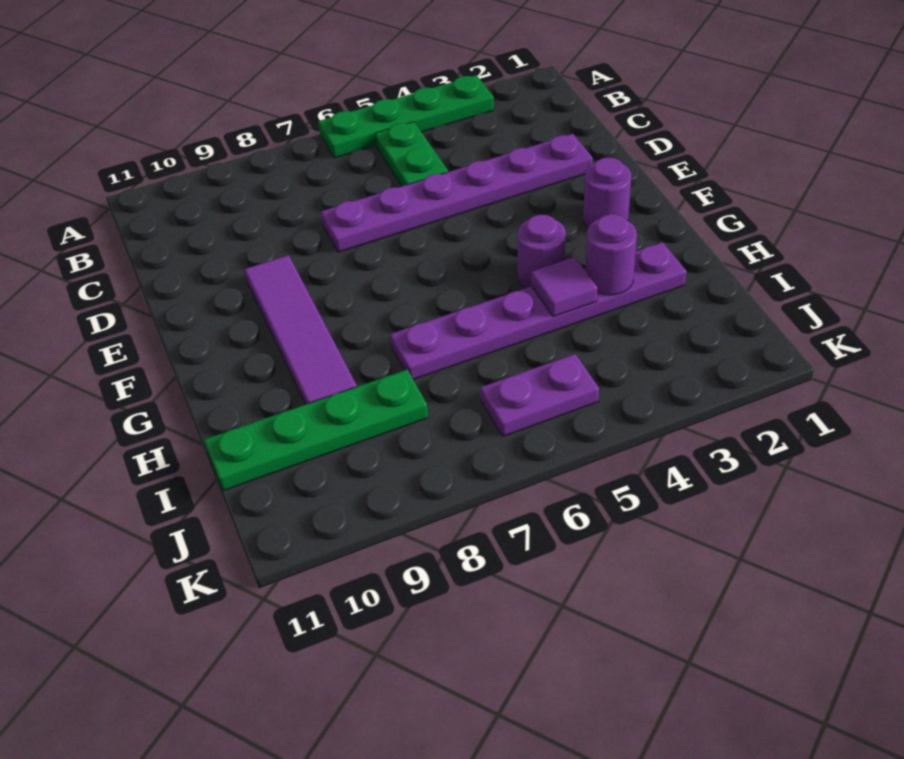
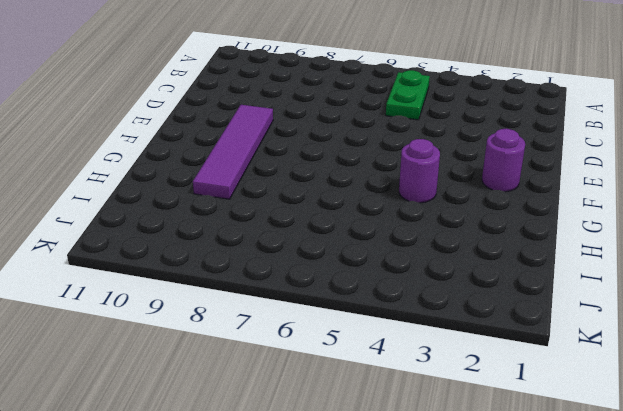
none -> green 1x4 plate [318,75,494,158]
none -> purple 1x6 plate [321,134,593,252]

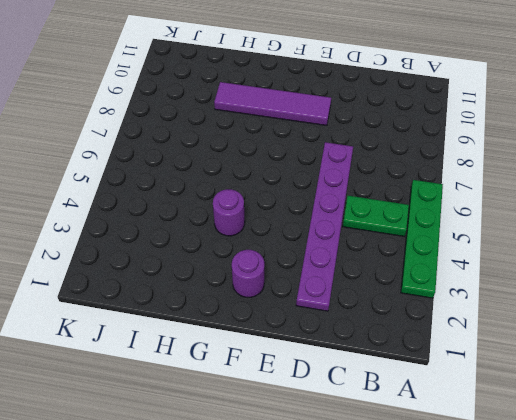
none -> purple 1x6 plate [390,242,687,380]
none -> green 1x4 plate [204,370,428,491]

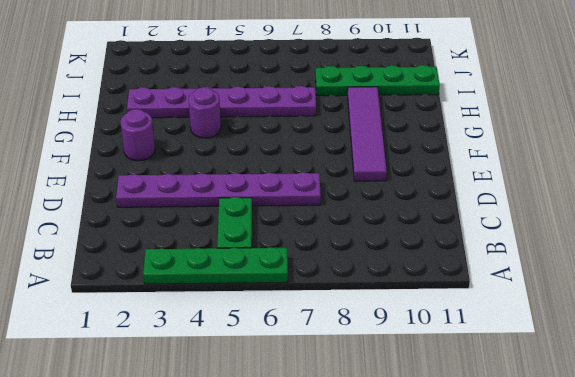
none -> purple 1x2 plate [480,354,599,436]
none -> purple 1x1 round brick [585,214,637,295]

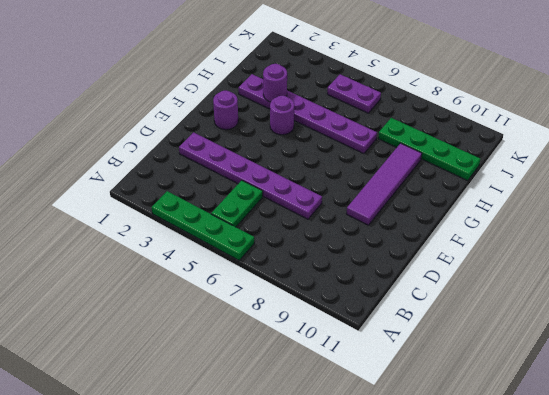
none -> purple 1x1 tile [531,257,598,317]

